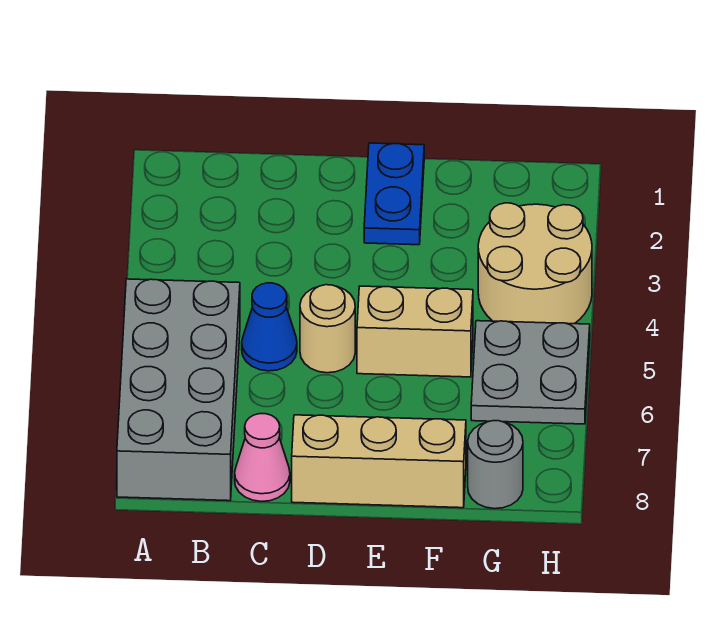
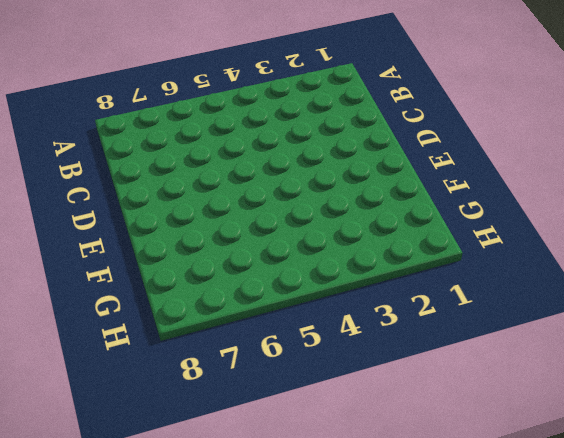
none -> grey 2x4 brick [117,279,240,501]
none -> blue 1x1 cone [242,283,297,371]

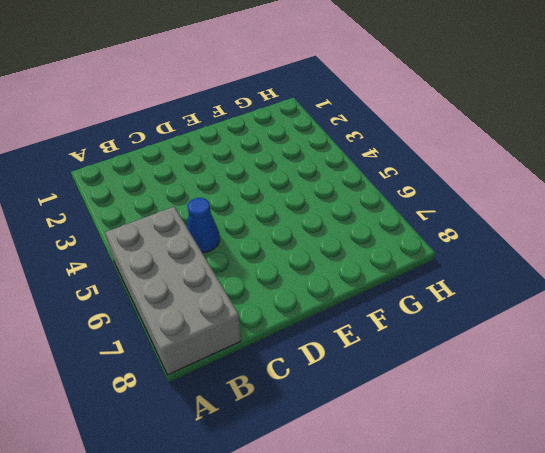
none -> pink 1x1 cone [235,414,290,501]
none -> tan 1x1 round brick [300,285,355,373]

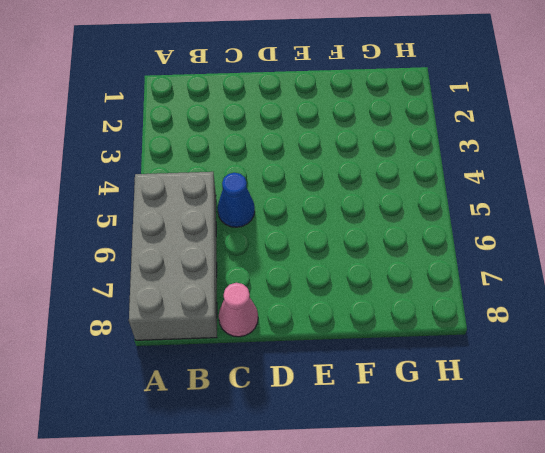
none -> tan 1x1 round brick [300,285,355,373]
none -> tan 1x3 brick [292,415,466,508]

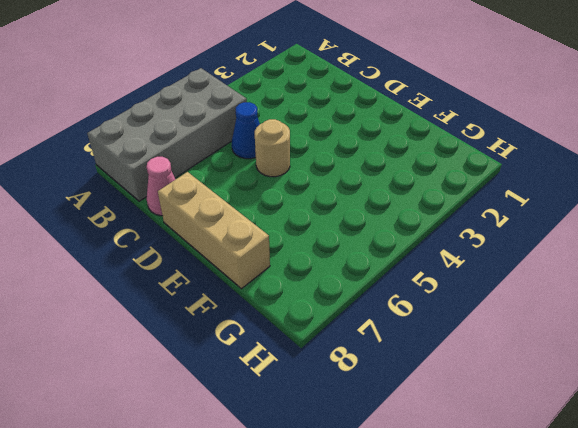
none -> blue 1x2 plate [364,143,424,245]
none -> tan 1x2 brick [357,286,473,377]

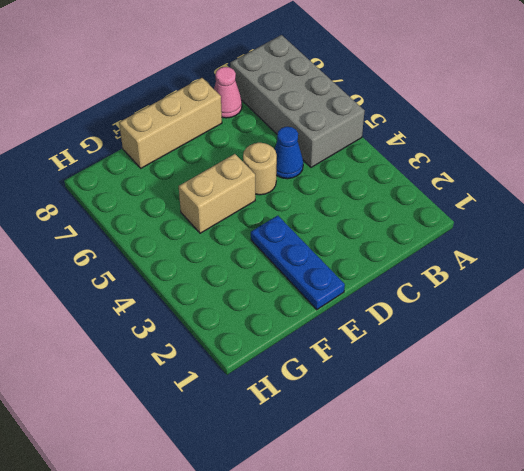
blue 1x3 plate [251,216,345,310] -> blue 1x2 plate [364,143,424,245]
none -> tan 2x2 round brick [478,203,592,324]
none -> grey 2x2 plate [471,321,590,424]

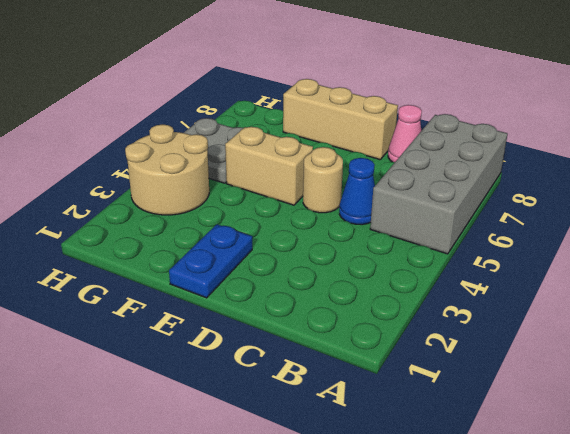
none -> grey 1x1 round brick [468,421,523,509]

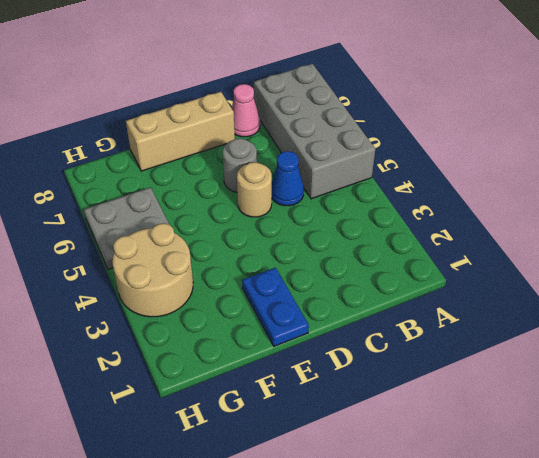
grey 1x1 round brick [223,138,257,192] -> grey 1x1 round brick moved to [468,421,523,509]
none -> tan 1x2 brick [357,286,473,377]

